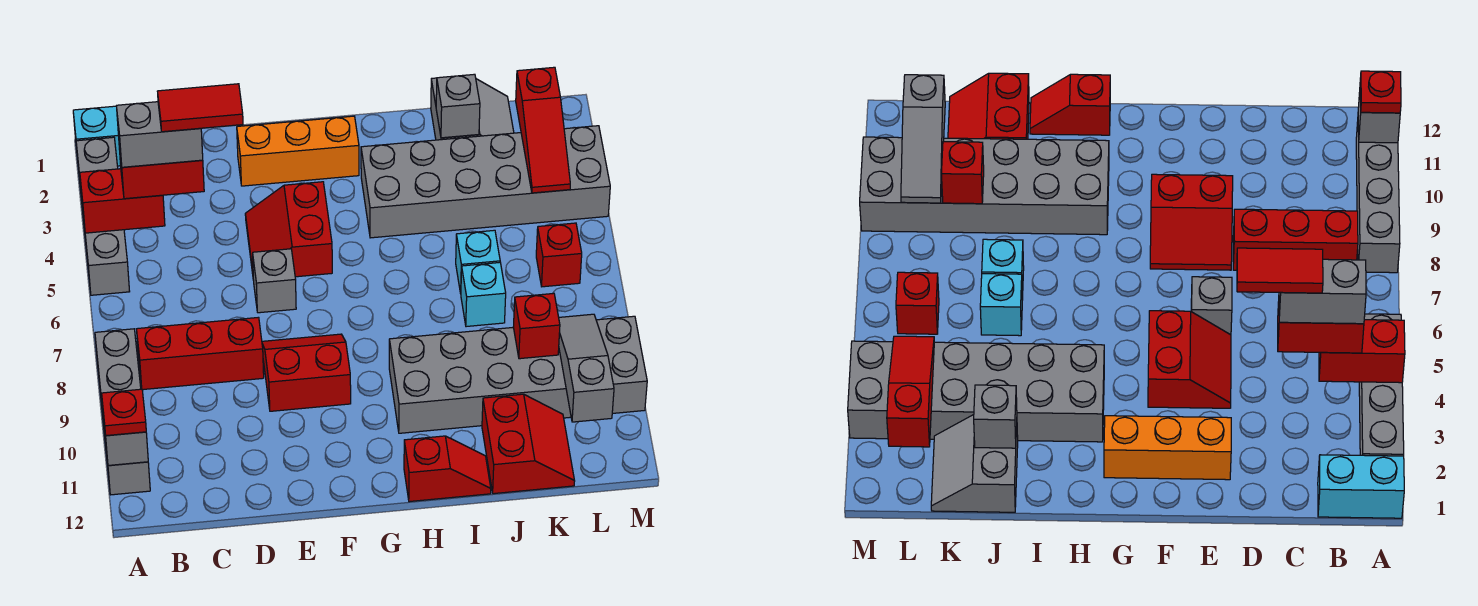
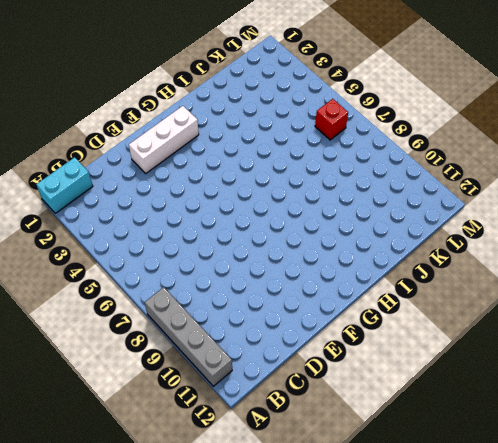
white 1x3 brick [129,106,199,173] -> orange 1x3 brick [237,116,359,186]
none -> grey 1x4 brick [76,137,130,295]
none -> red 1x3 brick [137,317,264,390]
none -> red 2x2 slope [245,182,332,277]

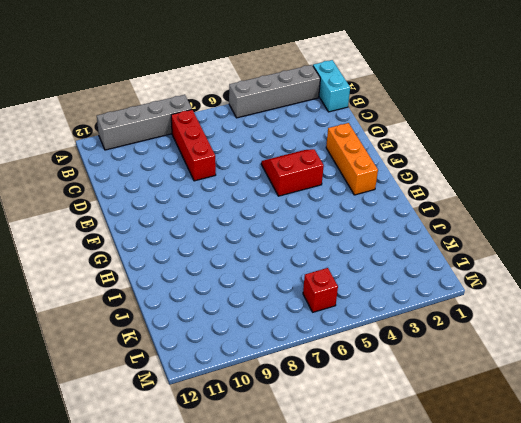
none -> grey 1x1 brick [253,249,296,313]
none -> red 2x2 slope [262,334,351,411]
none -> grey 2x6 brick [361,126,610,238]

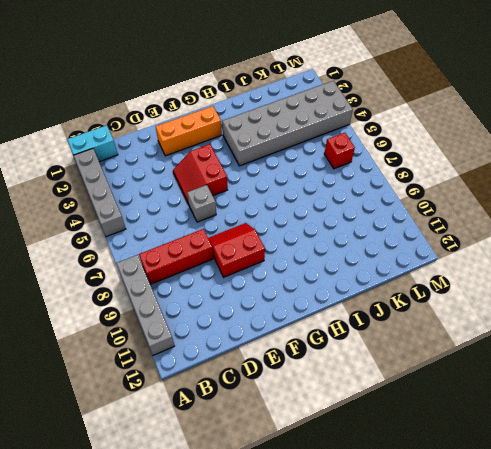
none -> grey 2x6 brick [389,316,647,433]
none -> red 1x2 slope [404,436,491,502]
none -> grey 2x2 slope [431,78,514,140]

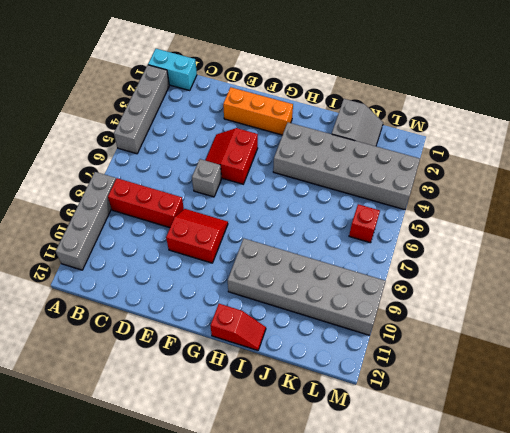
none -> cyan 1x1 brick [456,230,500,293]
none -> cyan 1x1 brick [461,262,506,327]
none -> red 2x2 slope [482,394,575,494]

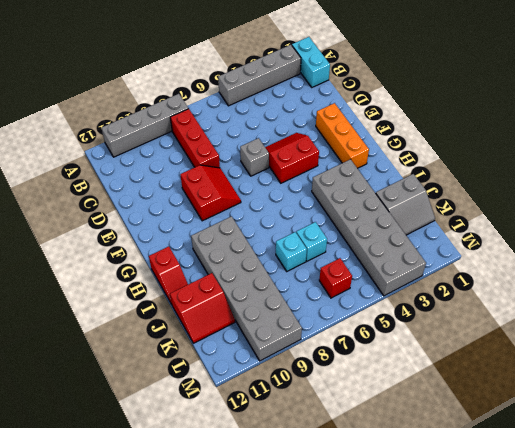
none -> red 1x2 brick [80,169,165,233]
none -> grey 1x1 brick [103,415,148,466]
none -> grey 1x1 brick [436,74,480,138]

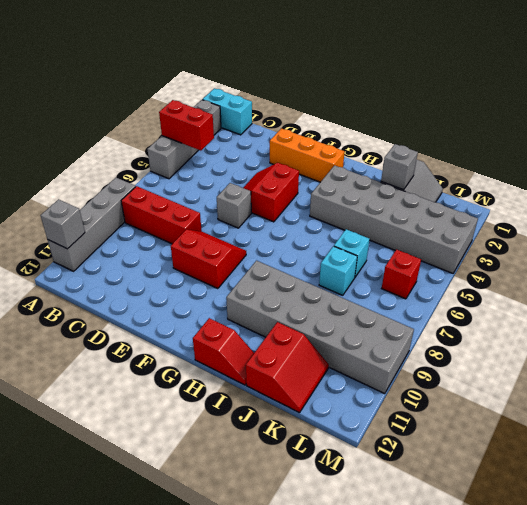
none -> red 1x1 brick [513,293,560,359]
none -> red 1x3 slope [516,67,570,193]
none -> grey 1x3 slope [559,314,614,422]

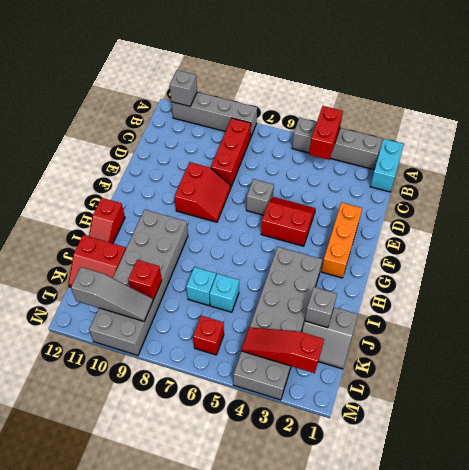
none -> red 1x1 plate [102,389,146,436]
none -> red 1x2 brick [119,146,204,199]
none -> grey 1x2 brick [116,102,203,167]

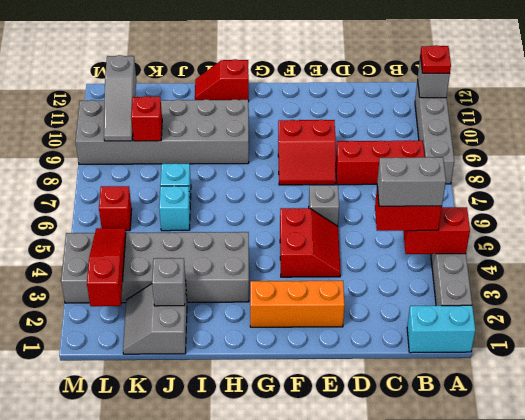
none -> red 2x2 slope [482,394,575,494]
none -> red 1x2 tile [157,84,243,132]

